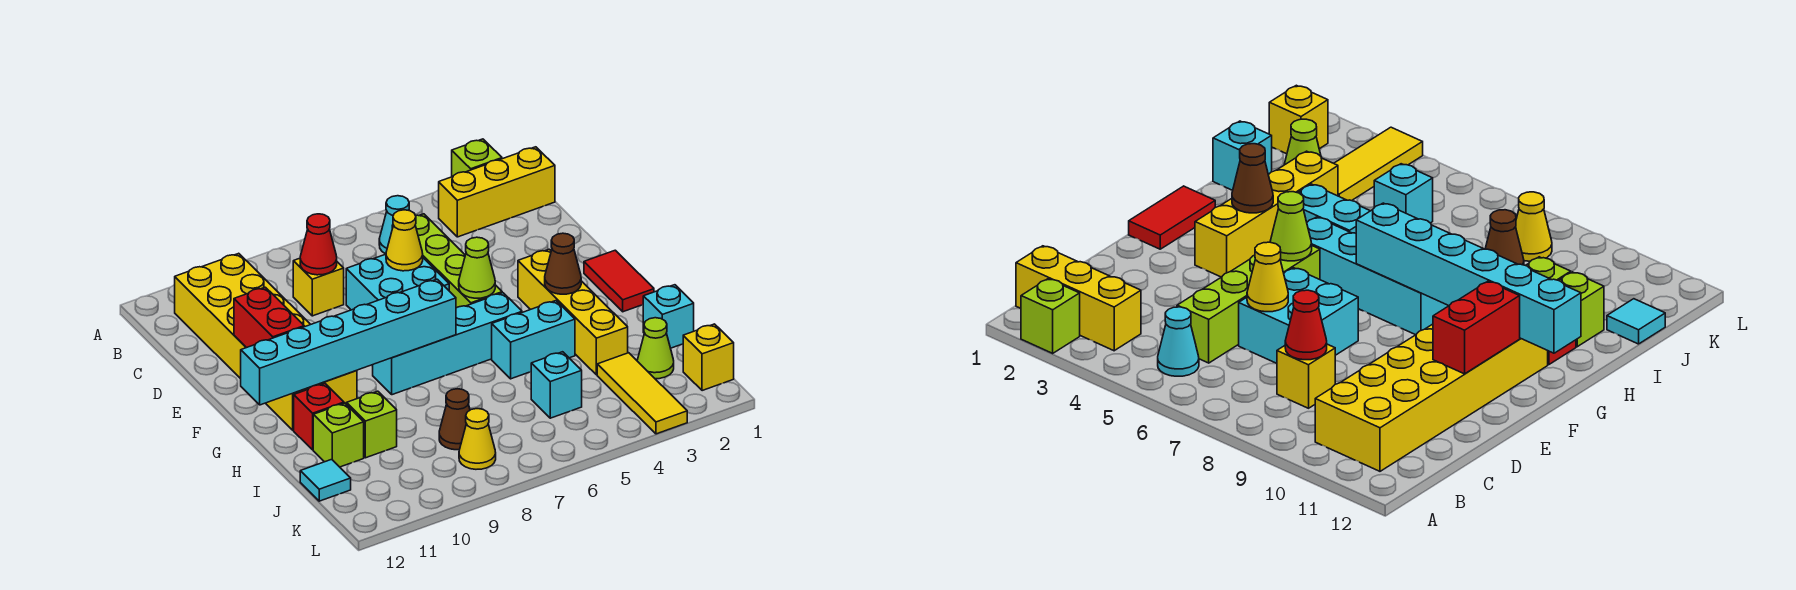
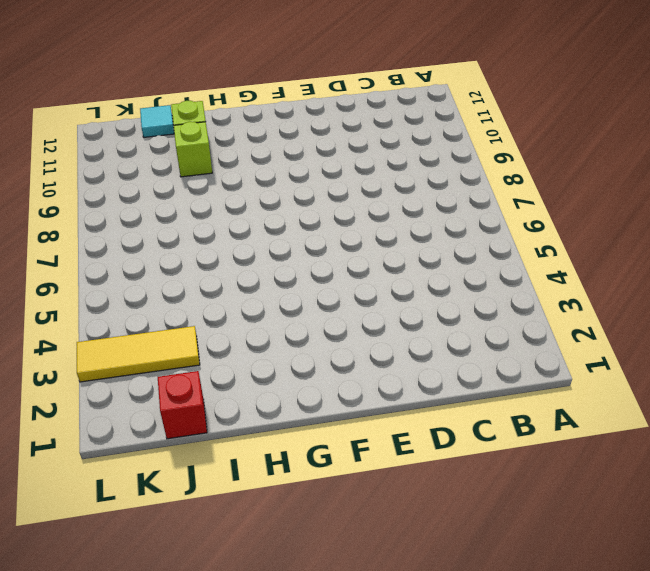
red 1x1 brick [158,371,207,439] -> red 1x1 brick moved to [294,384,344,450]
none -> lime 1x1 brick [452,139,502,177]
none -> yellow 1x3 brick [439,147,555,237]
none -> cyan 1x1 cone [379,196,409,254]

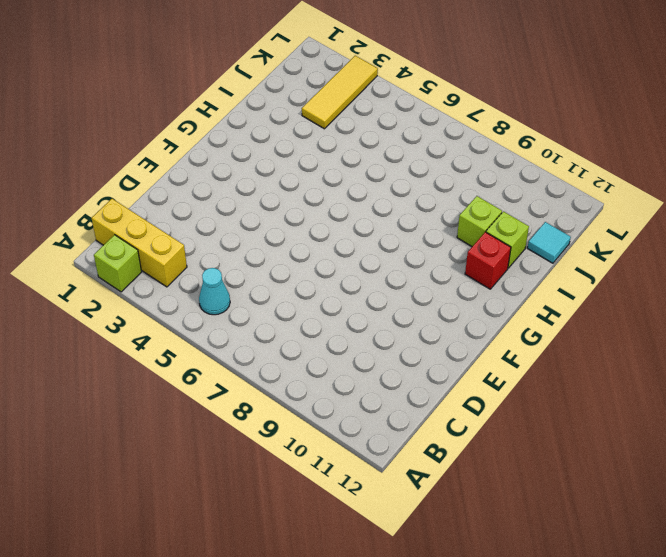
none -> yellow 2x6 brick [175,253,357,430]
none -> lime 1x4 brick [392,214,502,308]
none -> yellow 1x1 brick [293,258,344,316]

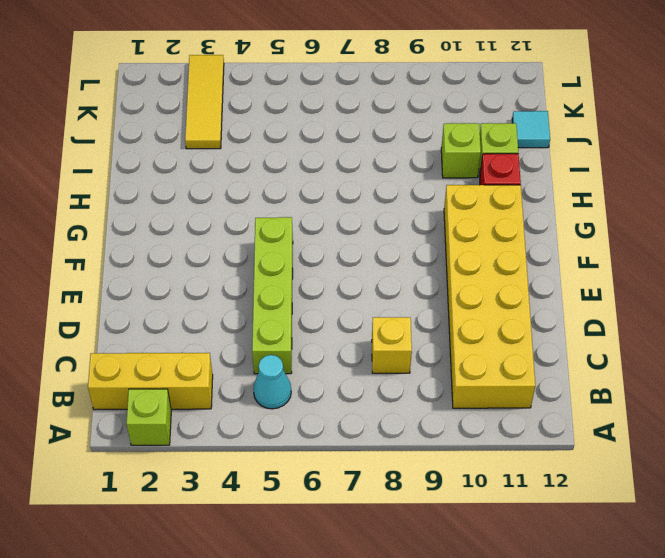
none -> cyan 2x2 brick [346,254,449,310]
none -> red 1x2 tile [584,250,654,312]
none -> yellow 1x4 brick [518,249,628,375]

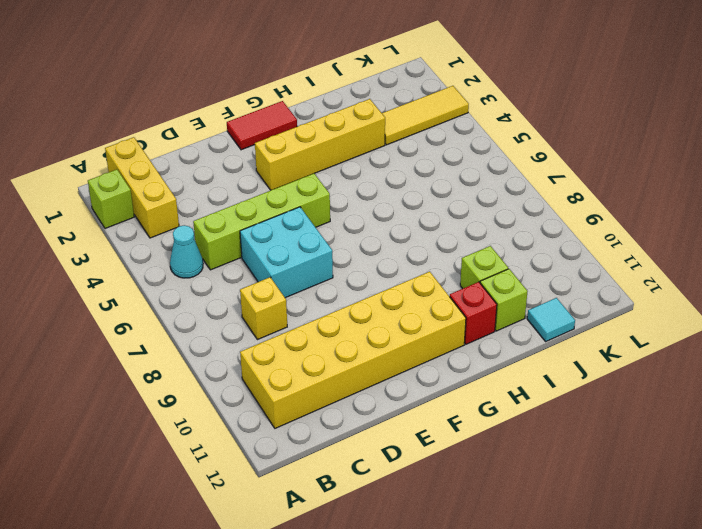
none -> cyan 1x4 brick [373,293,522,395]
none -> cyan 1x2 brick [492,301,575,379]
none -> cyan 1x1 brick [643,285,694,348]

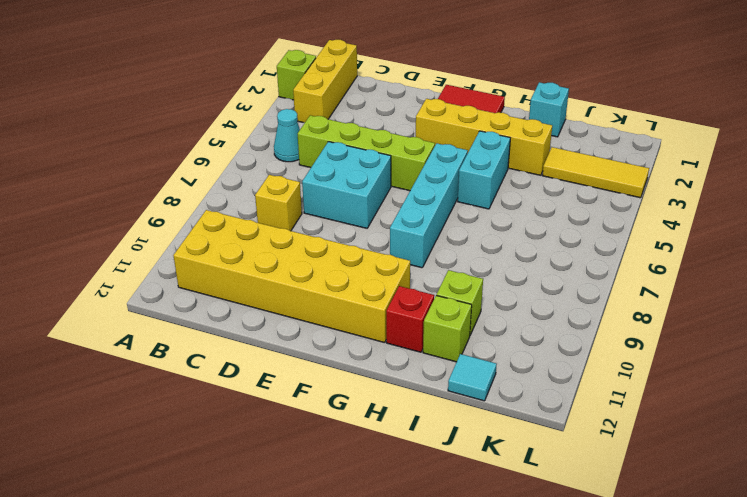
none -> lime 1x1 cone [637,318,674,379]
none -> cyan 1x1 brick [531,352,582,418]
none -> brown 1x1 cone [439,389,470,450]

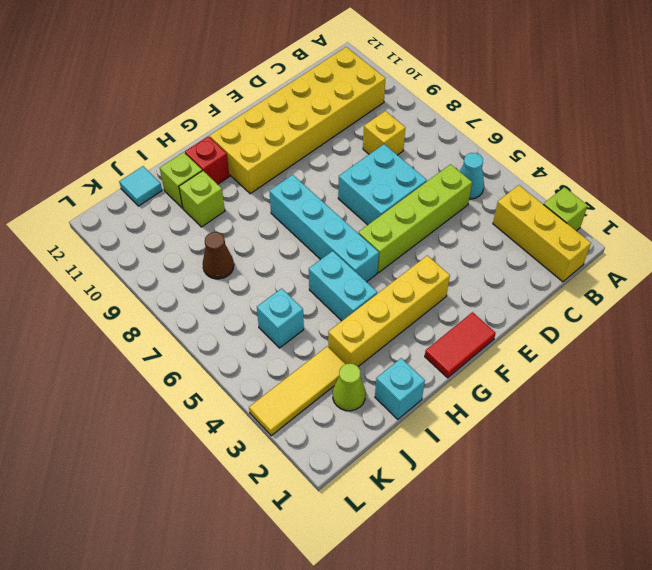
none -> yellow 1x1 brick [683,324,734,391]
none -> yellow 1x1 cone [459,409,496,469]
none -> red 1x1 cone [300,214,337,275]

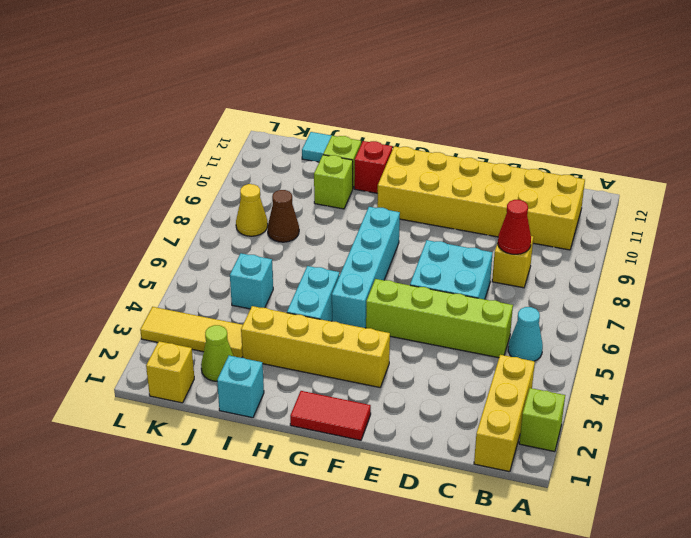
none -> yellow 1x1 cone [386,210,423,271]
none -> red 1x2 brick [234,287,304,348]
none -> lime 1x1 cone [459,237,495,298]

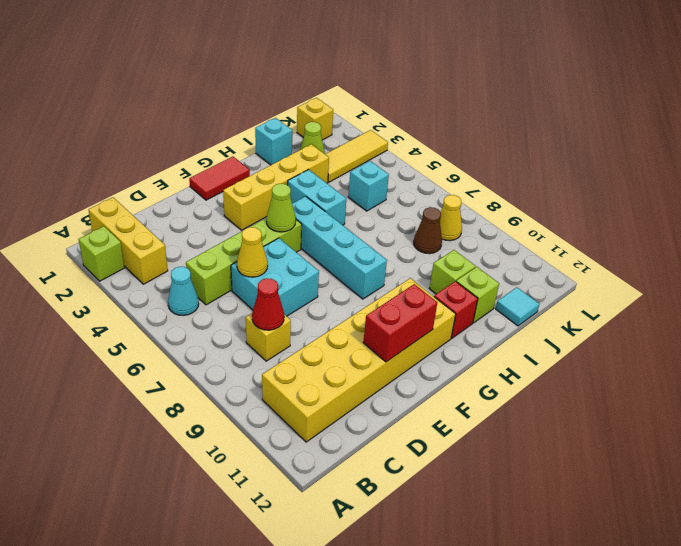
none -> brown 1x1 cone [545,233,581,294]
none -> cyan 1x6 brick [241,279,456,405]

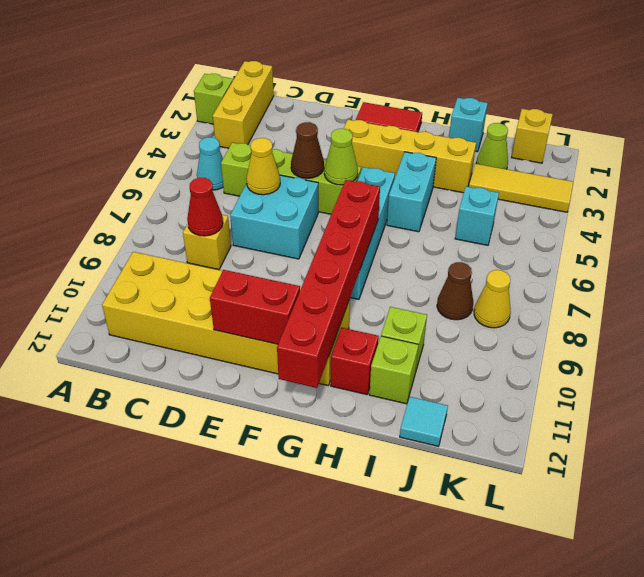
brown 1x1 cone [291,122,324,178] -> brown 1x1 cone moved to [545,233,581,294]
red 1x6 brick [277,180,380,388] -> cyan 1x6 brick [241,279,456,405]

